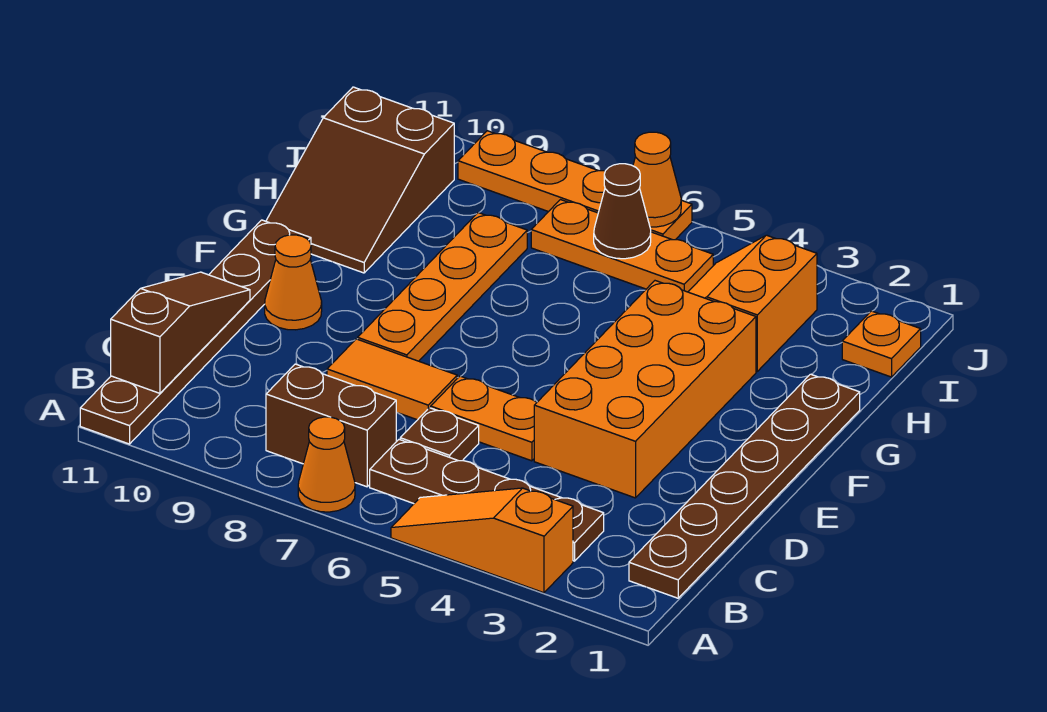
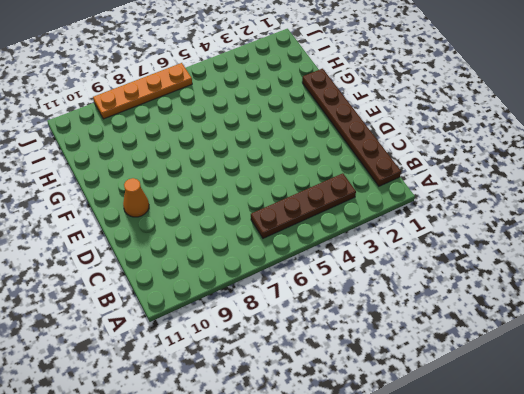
none -> orange 1x3 slope [391,488,573,593]
none -> orange 1x1 cone [298,417,355,512]
none -> brown 1x6 plate [80,220,311,444]

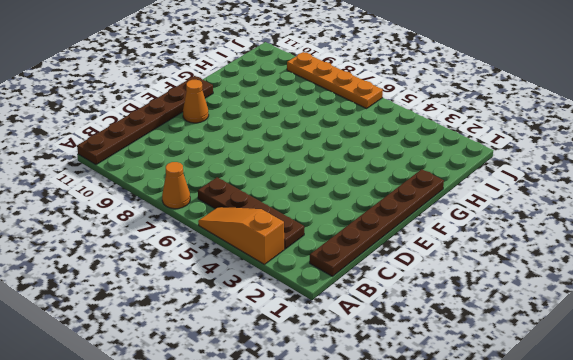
none -> brown 1x2 brick [266,364,396,487]
none -> brown 1x1 plate [400,408,479,461]
none -> orange 2x4 brick [534,281,756,498]

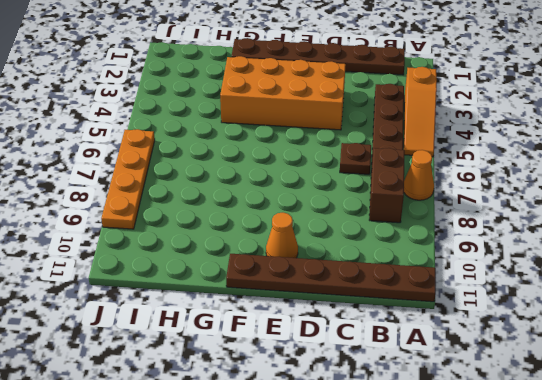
none -> orange 1x2 plate [431,376,537,461]
none -> orange 1x2 tile [327,339,457,420]
none -> orange 1x4 plate [358,213,527,361]

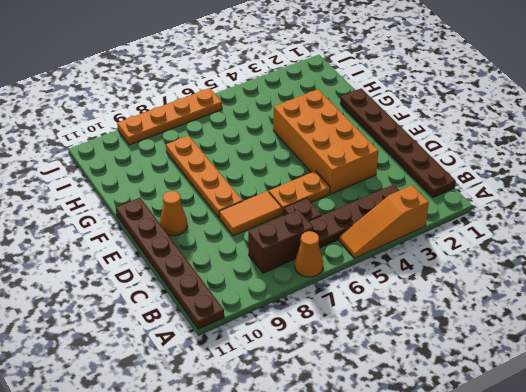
none -> brown 2x3 slope [266,87,454,273]
none -> orange 2x2 slope [688,235,817,371]
none -> orange 1x1 plate [842,311,921,377]

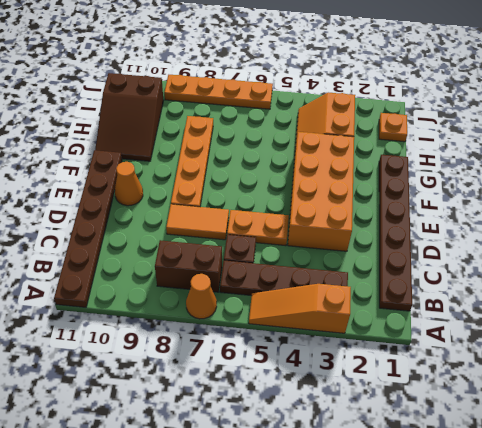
none -> orange 1x3 plate [531,200,713,292]
none -> brown 1x3 slope [111,272,250,393]
none -> brown 1x1 cone [594,164,651,259]

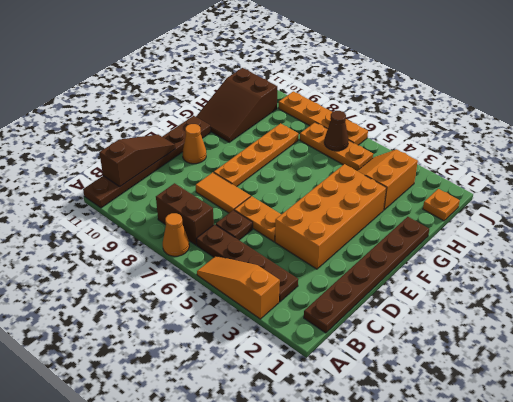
none -> orange 1x1 cone [633,132,681,227]

